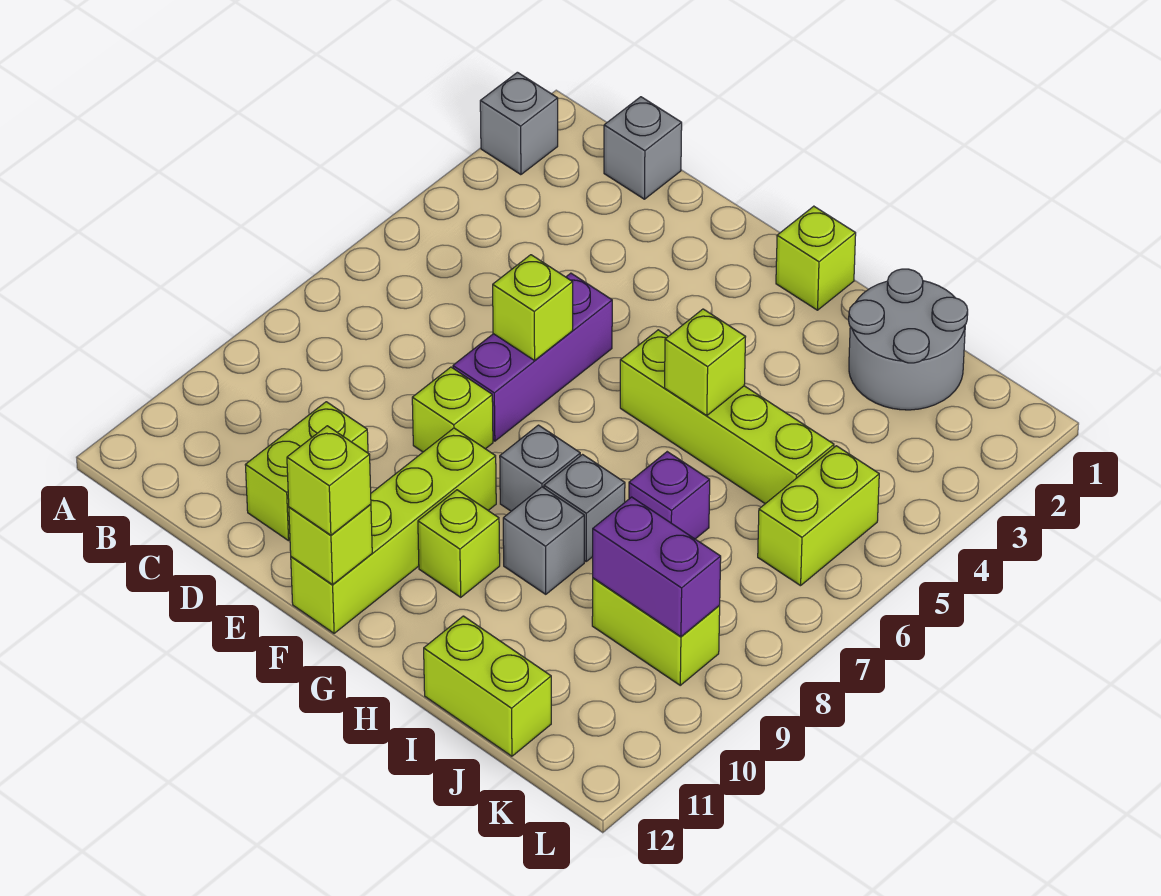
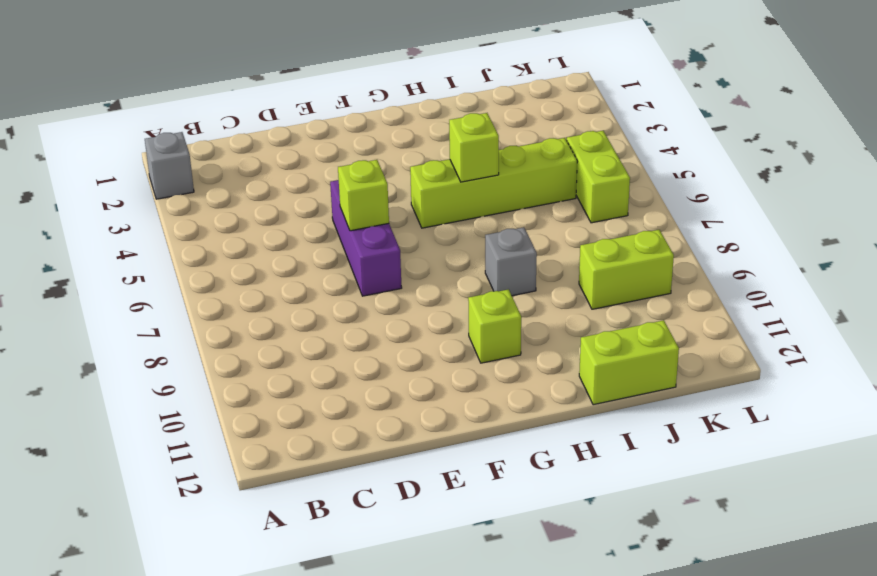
none -> grey 1x1 brick [604,97,682,199]
none -> lime 1x2 brick [246,402,368,541]
none -> lime 1x1 brick [412,367,493,452]

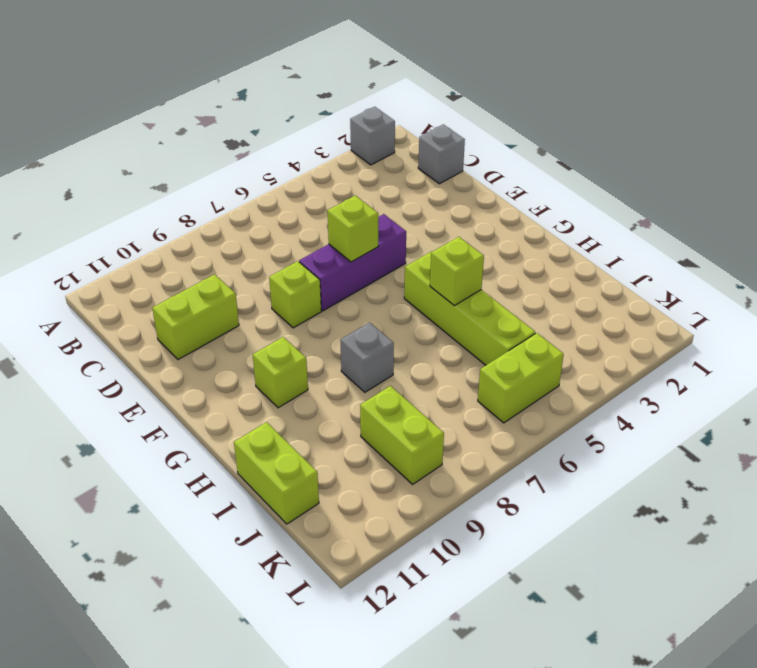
none -> lime 1x4 brick [291,428,496,633]
none -> lime 1x1 brick [776,206,856,310]
none -> grey 1x1 brick [500,425,580,511]

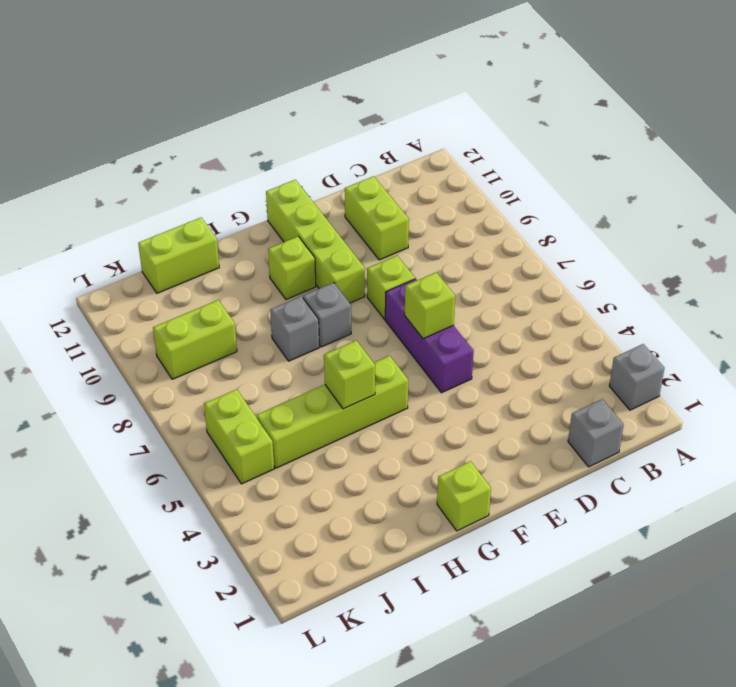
none -> grey 1x1 brick [503,487,584,594]
none -> grey 2x2 round brick [849,269,968,410]
none -> purple 1x1 brick [629,452,710,539]

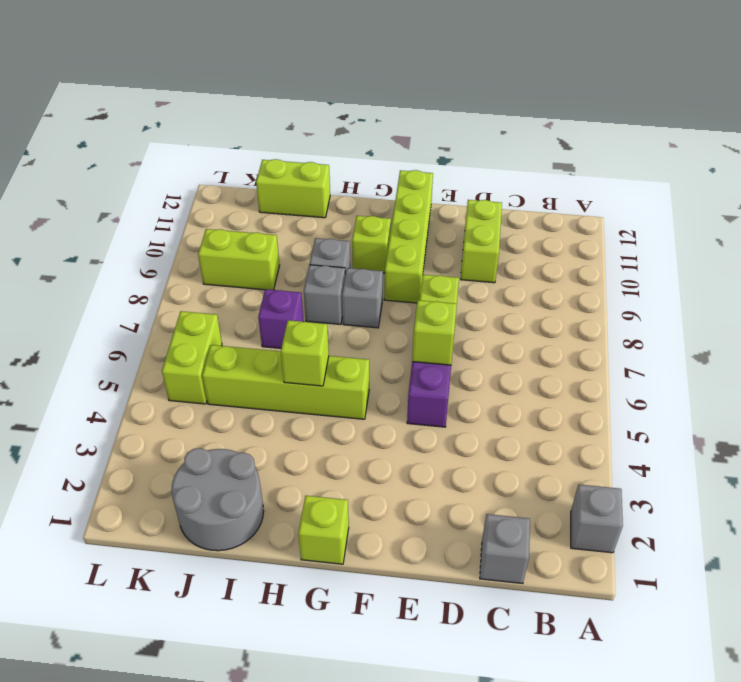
none -> lime 1x1 brick [289,504,372,585]
none -> purple 1x2 brick [593,497,721,637]
none -> lime 1x1 brick [287,426,371,535]

